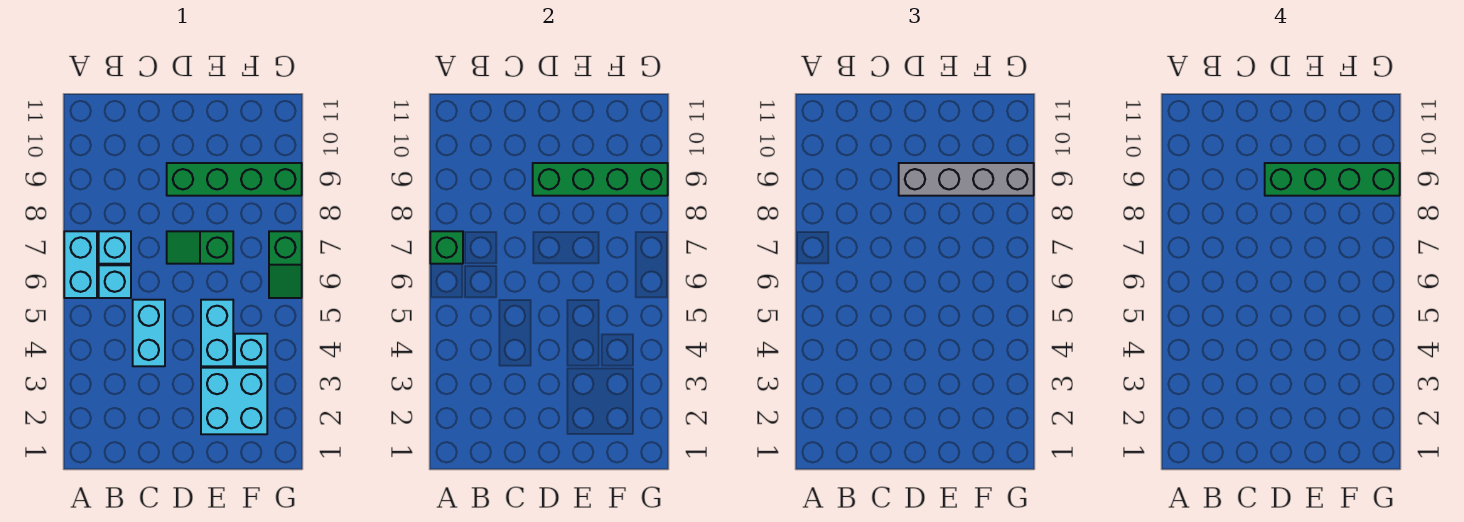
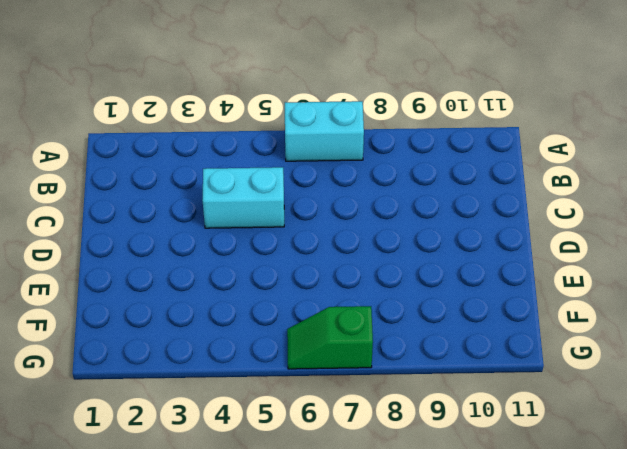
none -> cyan 1x1 brick [99,265,131,298]
none -> cyan 1x1 brick [99,231,131,264]
none -> green 1x2 slope [167,231,233,264]

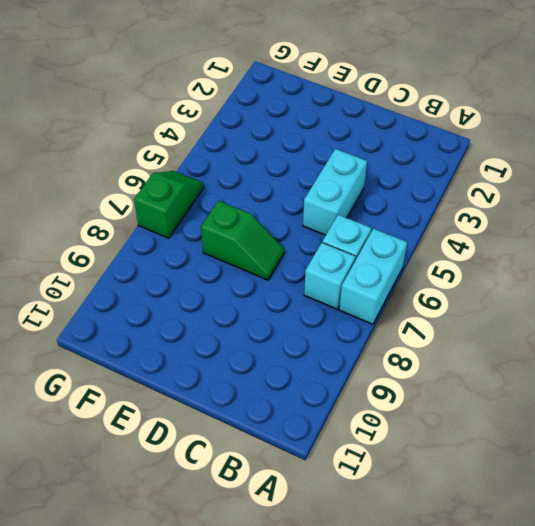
none -> green 1x4 brick [167,163,302,196]
none -> cyan 2x2 brick [201,368,267,434]
none -> cyan 1x2 brick [201,300,233,366]

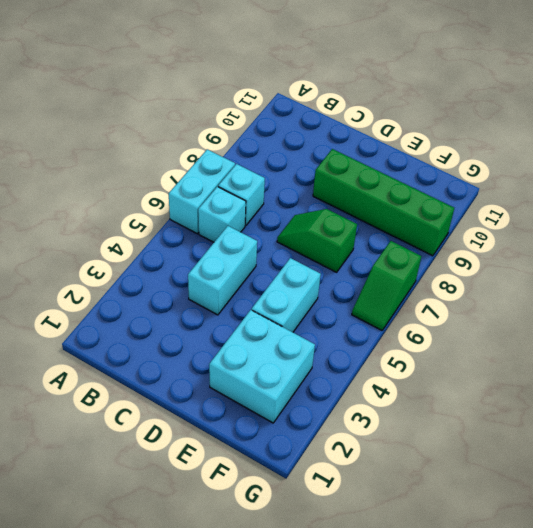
none -> cyan 1x1 brick [235,334,267,366]
none -> green 1x1 brick [430,231,463,264]
none -> green 1x4 brick [533,163,668,196]

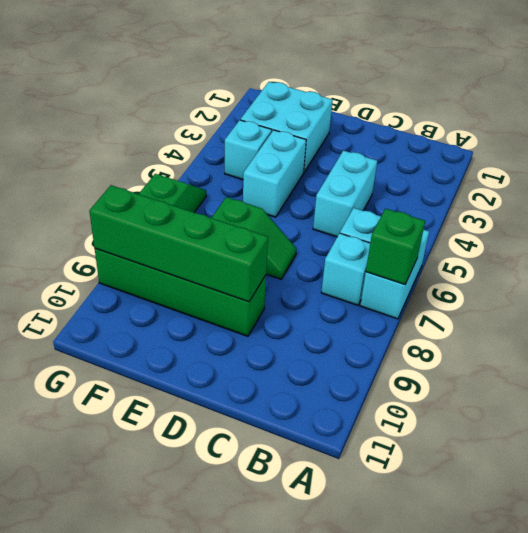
none -> grey 1x4 brick [899,163,1034,196]
none -> green 1x4 brick [1265,163,1400,196]

